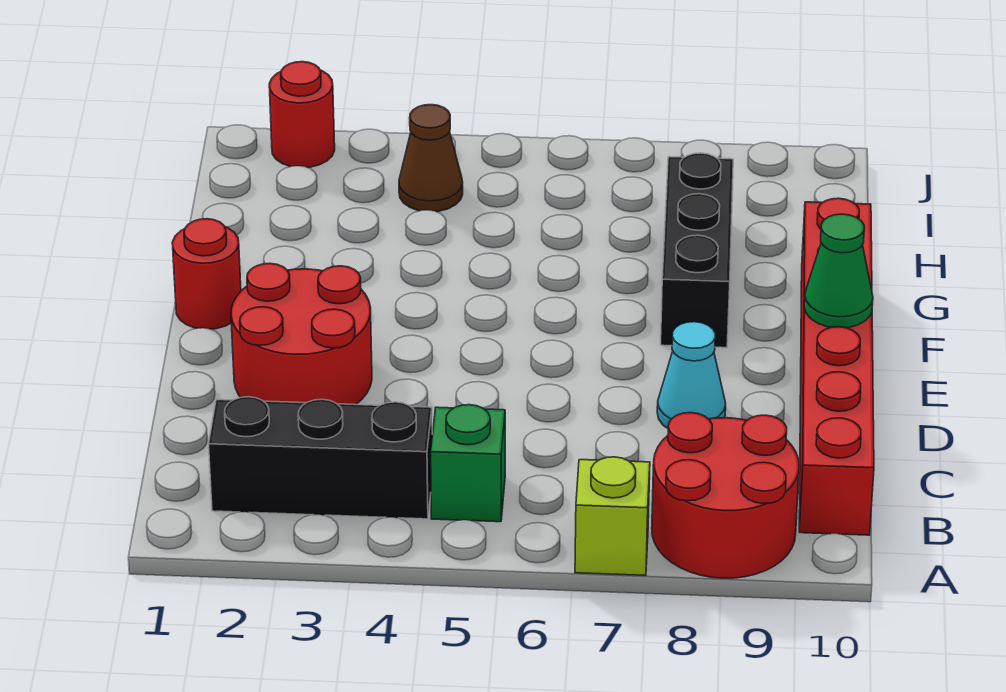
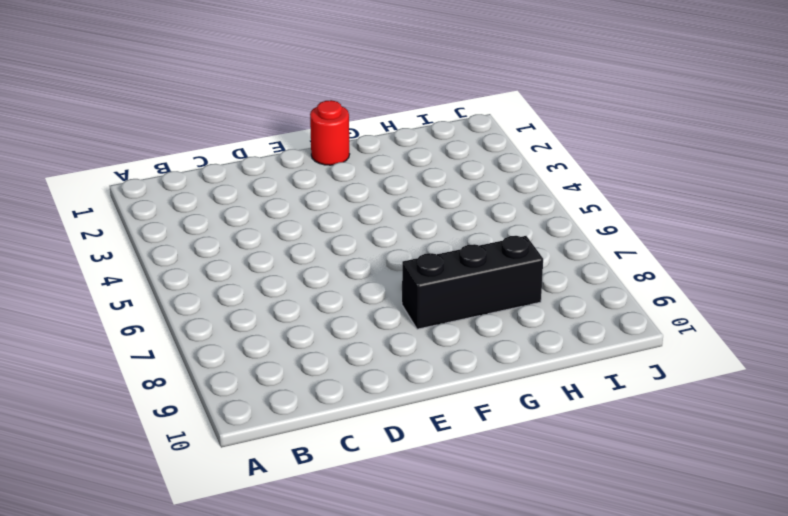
none -> lime 1x1 brick [575,457,650,576]
none -> red 2x2 round brick [652,413,799,578]
none -> black 1x3 brick [209,397,432,519]

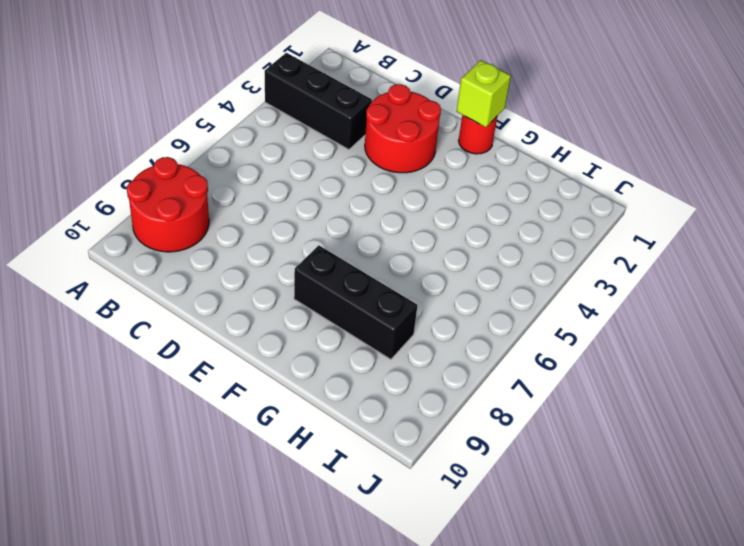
black 1x3 brick [265,53,372,150] -> black 1x3 brick turned to [209,397,432,519]
lime 1x1 brick [456,60,511,127] -> lime 1x1 brick moved to [575,457,650,576]
none -> green 1x1 brick [431,405,505,522]
none -> red 1x6 brick [799,198,874,535]
none -> cyan 1x1 cone [657,322,726,428]

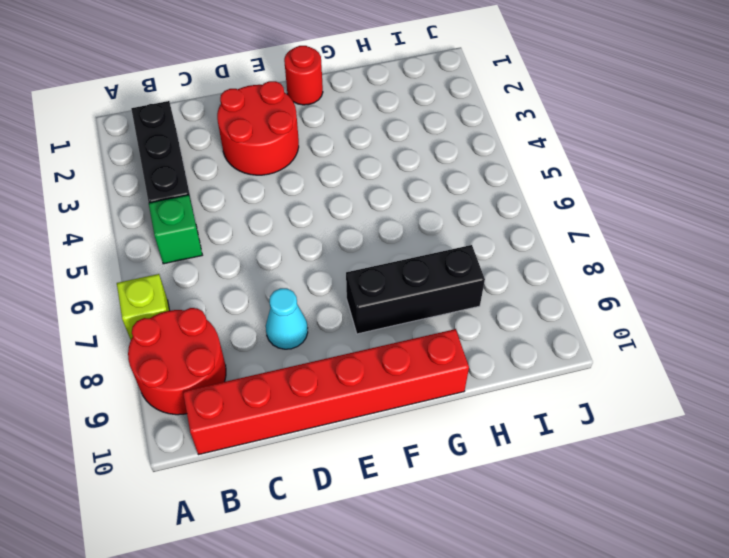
none -> brown 1x1 cone [399,105,463,212]
none -> red 1x1 round brick [269,62,335,167]
none -> green 1x1 cone [804,214,873,328]

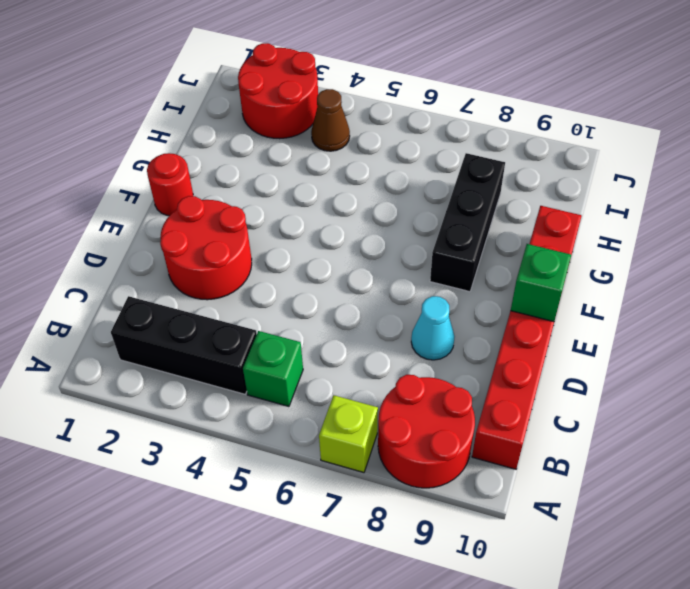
green 1x1 brick [511,244,571,322] -> green 1x1 cone [804,214,873,328]
red 2x2 round brick [238,43,318,139] -> red 1x1 round brick [269,62,335,167]

